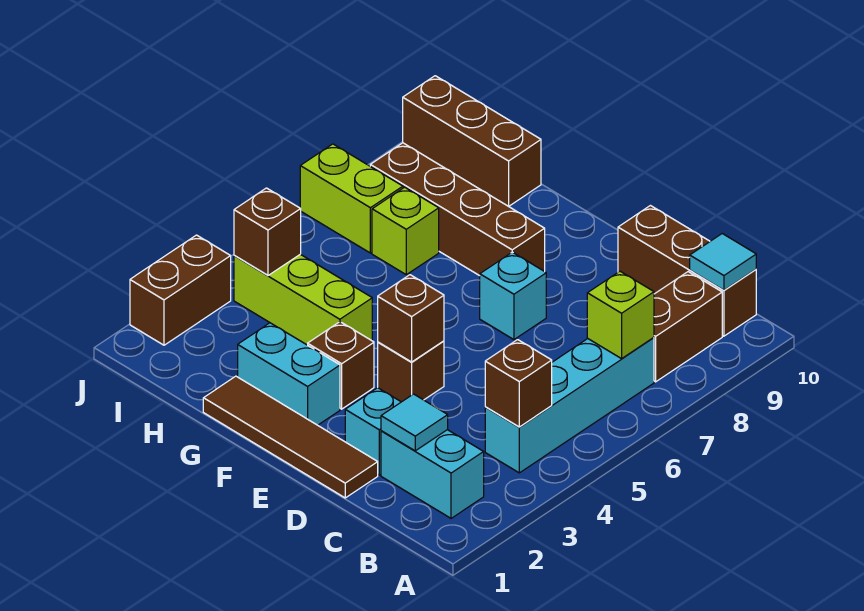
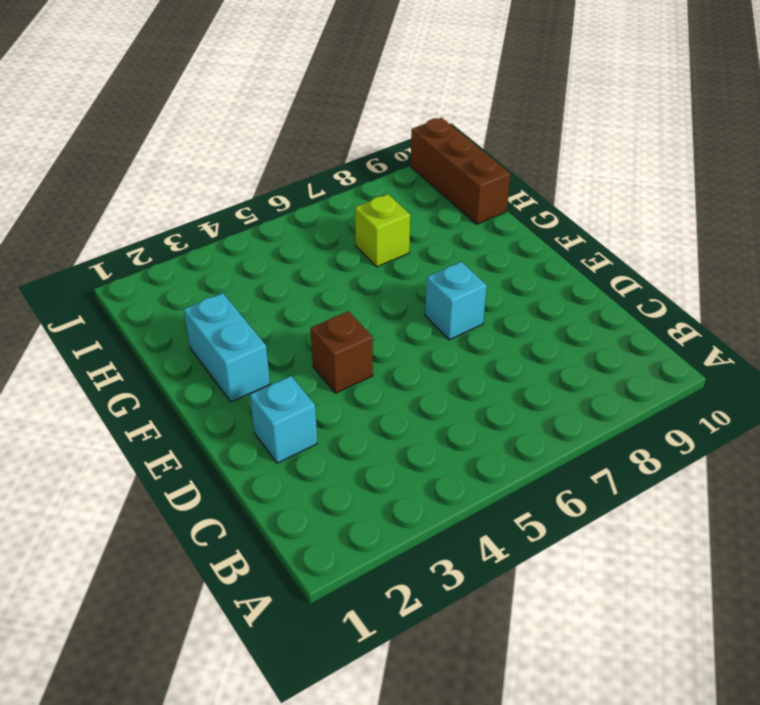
none -> cyan 1x2 brick [381,430,484,518]
none -> cyan 1x4 brick [485,338,654,473]
none -> brown 1x2 brick [654,272,722,382]

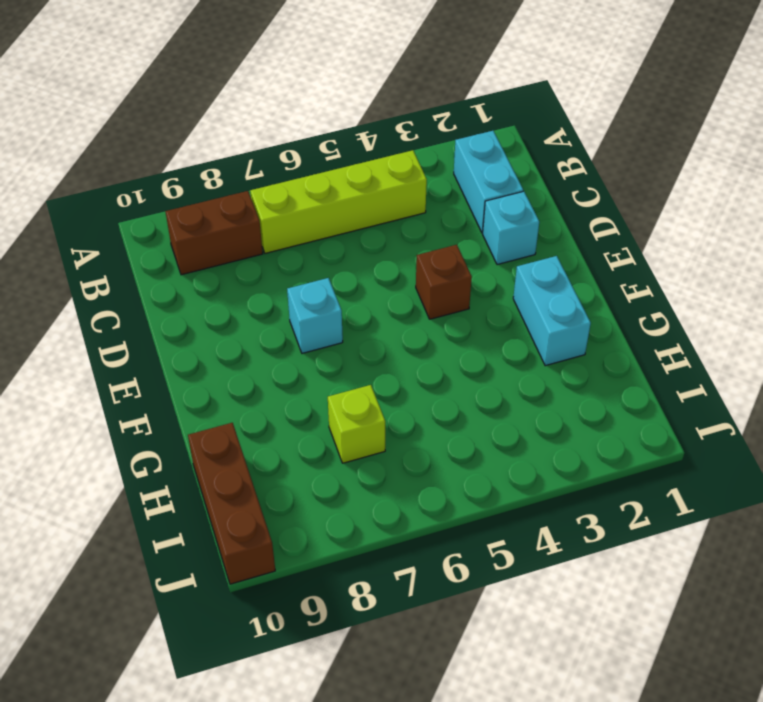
lime 1x4 brick [250,150,427,253] -> cyan 1x4 brick [485,338,654,473]
none -> brown 1x3 brick [618,206,756,336]
none -> brown 1x4 tile [203,376,378,498]
none -> brown 1x1 brick [308,322,374,409]

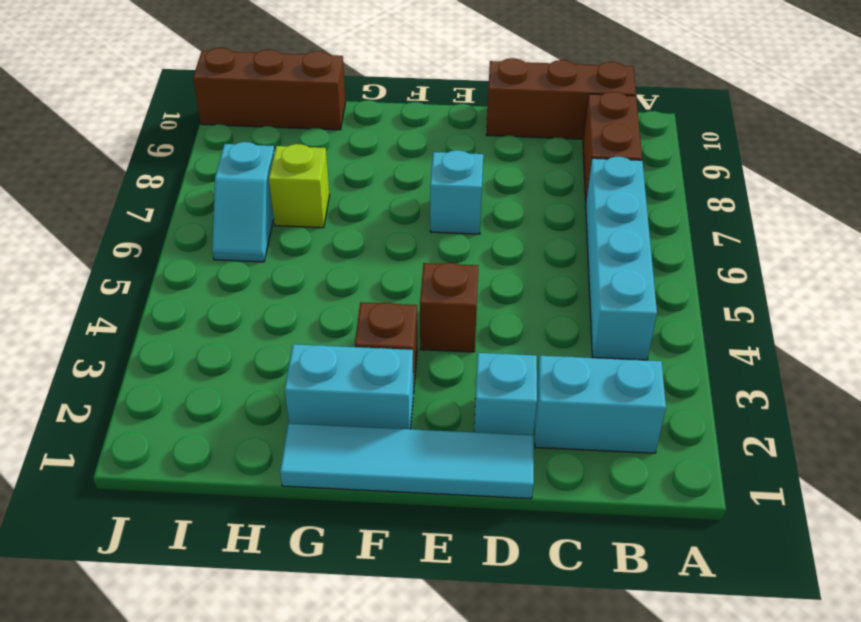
cyan 1x4 tile [280,424,534,499] -> brown 1x4 tile [203,376,378,498]
cyan 1x2 slope [212,142,275,262] -> lime 1x2 brick [300,144,403,253]
none -> brown 1x4 brick [370,143,545,276]
none -> lime 1x3 brick [234,254,372,345]
none -> brown 1x2 brick [130,235,231,345]

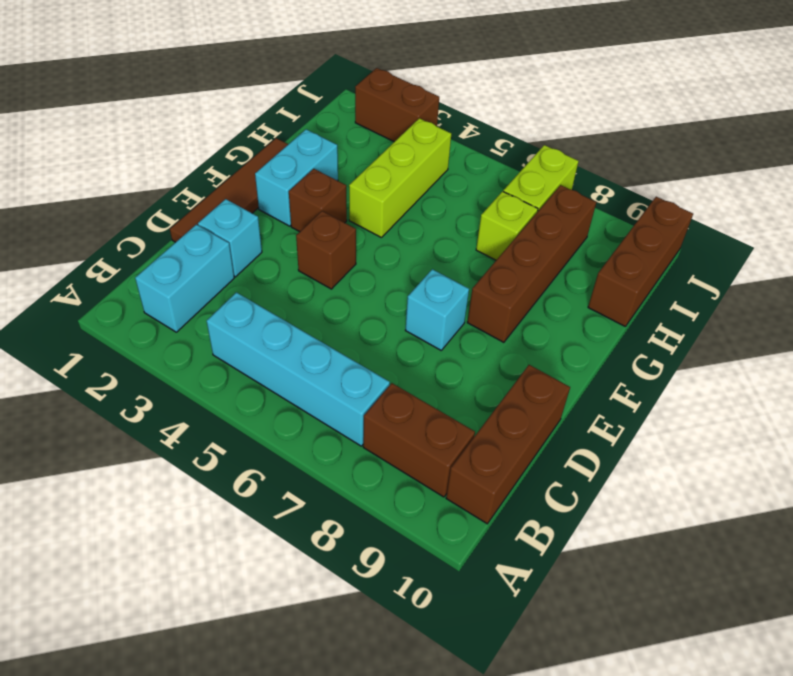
none -> brown 1x1 brick [485,340,552,427]
none -> lime 1x1 brick [587,271,654,359]
none -> cyan 1x1 tile [690,234,756,290]

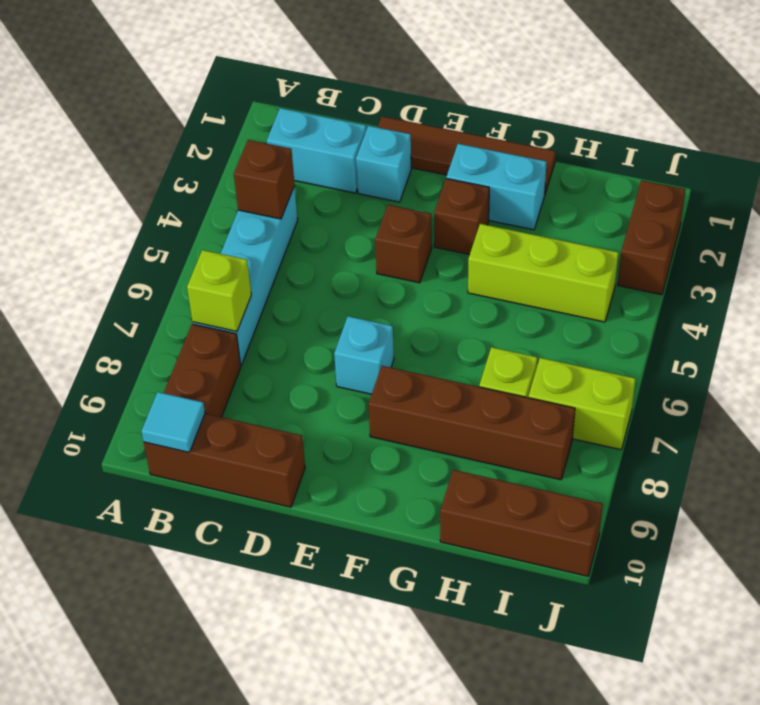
none -> cyan 1x1 tile [381,394,448,451]
none -> brown 1x1 brick [378,275,444,362]
none -> brown 1x1 brick [234,188,301,275]

